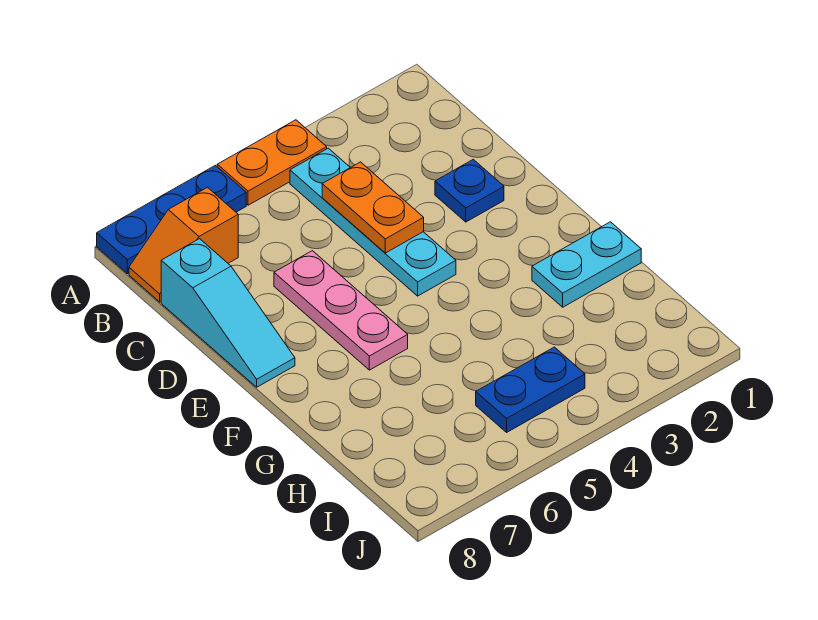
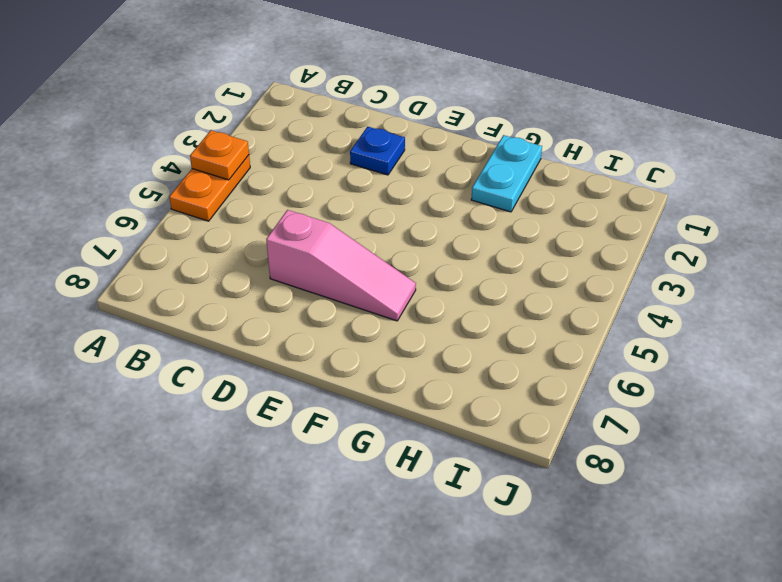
orange 1x1 plate [190,130,249,180] -> none
pink 1x3 slope [266,210,416,321] -> pink 1x3 plate [274,251,408,370]
none -> blue 1x3 plate [97,165,246,274]
none -> cyan 1x4 plate [290,148,456,296]

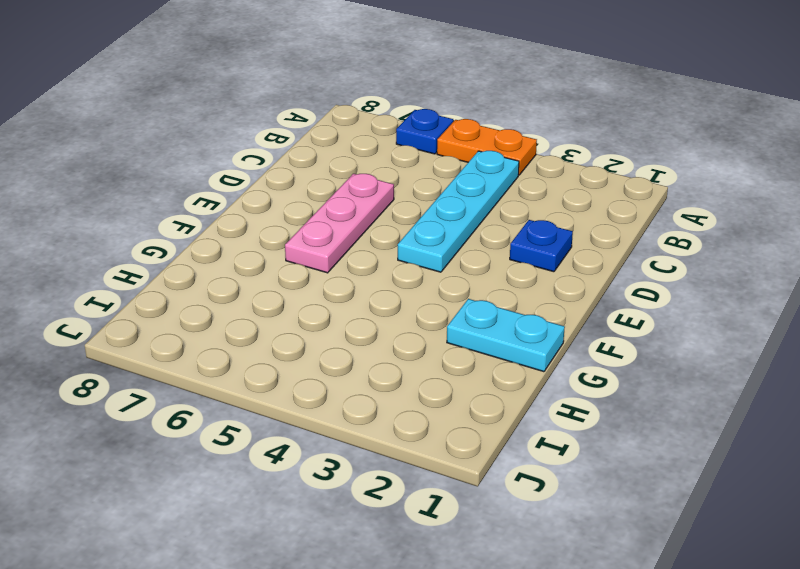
blue 1x1 plate [396,109,453,154] -> blue 1x3 plate [97,165,246,274]
none -> orange 1x2 slope [129,187,238,302]
none -> cyan 1x3 slope [161,239,295,387]

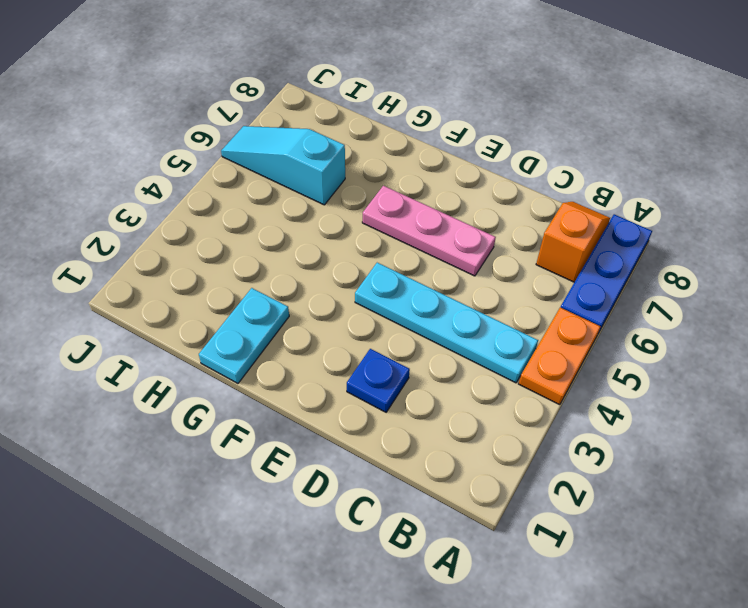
cyan 1x3 slope [221,126,345,205] -> cyan 1x3 slope moved to [161,239,295,387]
none -> blue 1x2 plate [476,347,585,432]
none -> orange 1x2 plate [322,162,424,253]

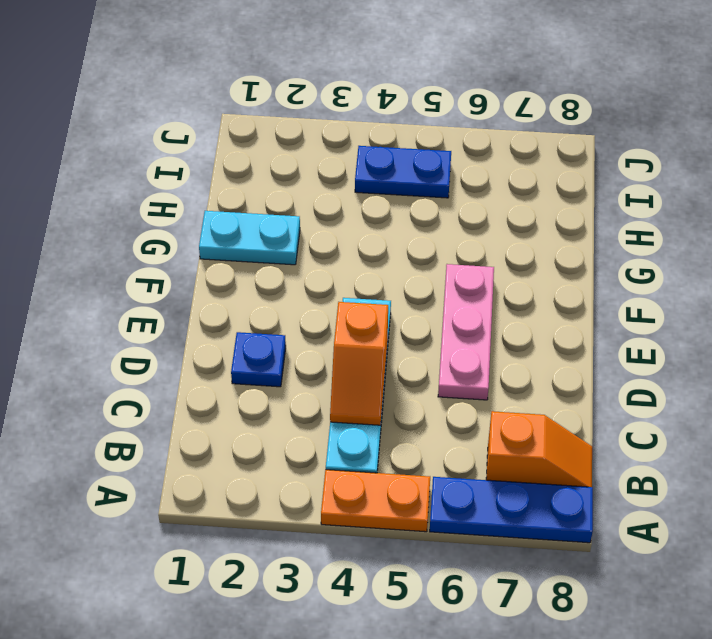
orange 1x2 slope [330,302,388,425] -> orange 1x2 plate [322,162,424,253]
none -> cyan 1x3 slope [161,239,295,387]

